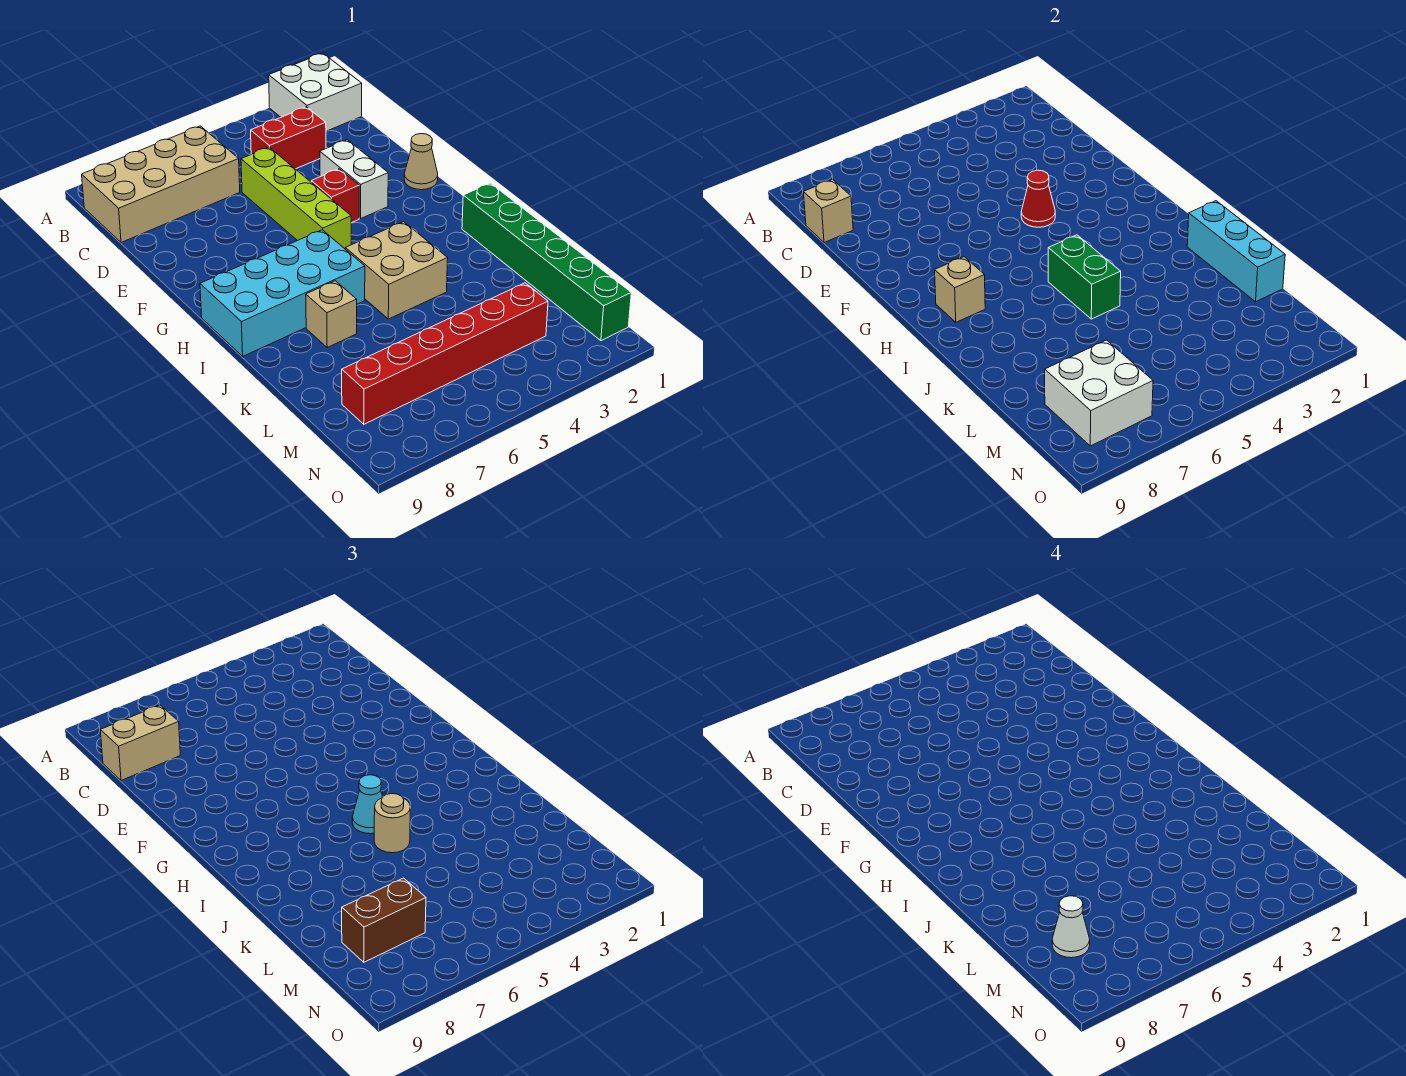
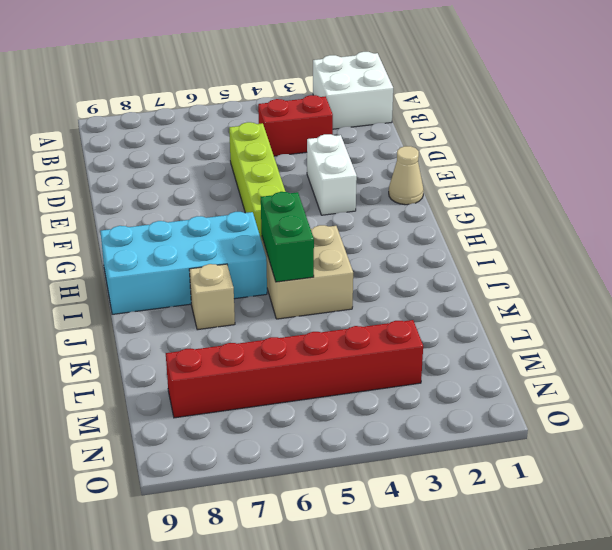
none -> tan 2x4 brick [82,126,240,243]
none -> red 1x1 brick [311,169,359,223]
none -> green 1x6 brick [462,183,631,341]

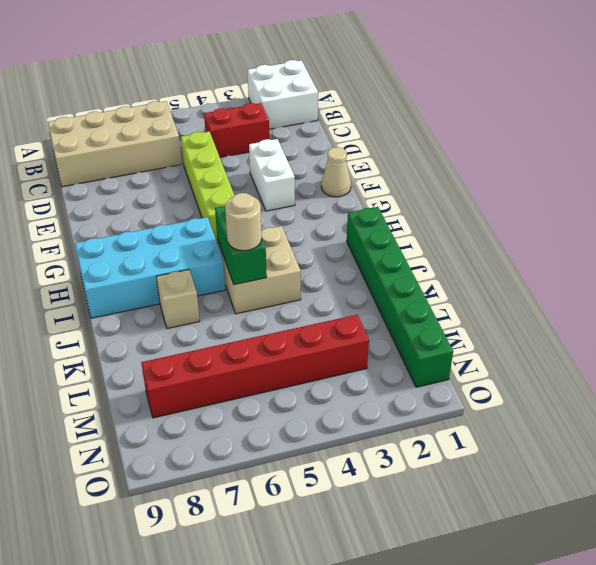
none -> red 1x1 brick [311,169,359,223]
none -> tan 1x1 brick [803,180,853,243]
none -> red 1x1 cone [1021,170,1055,227]

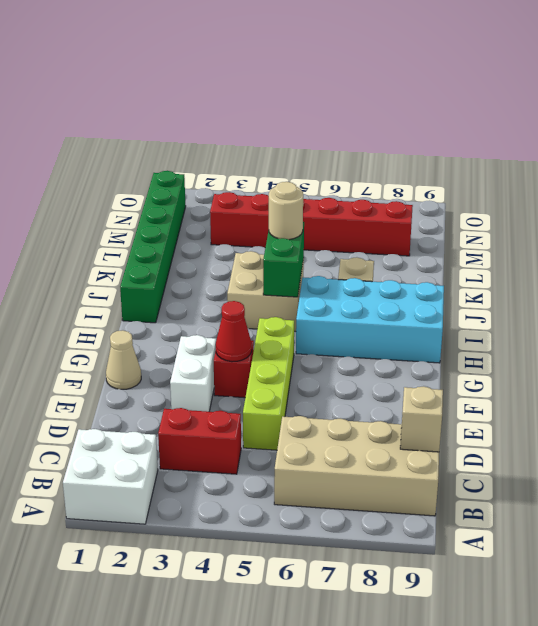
none -> tan 1x1 brick [935,257,985,322]
none -> cyan 1x3 brick [1187,201,1285,302]
none -> white 2x2 brick [1045,340,1153,446]

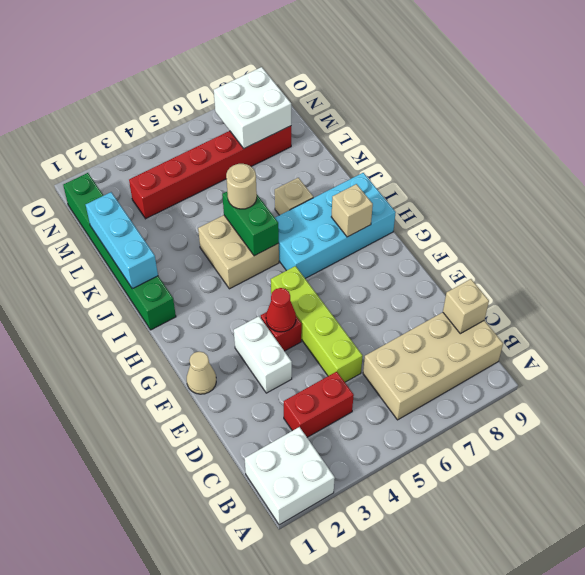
none -> tan 1x2 brick [100,705,180,781]
none -> cyan 1x1 cone [352,775,382,834]
none -> brown 1x2 brick [342,878,426,962]

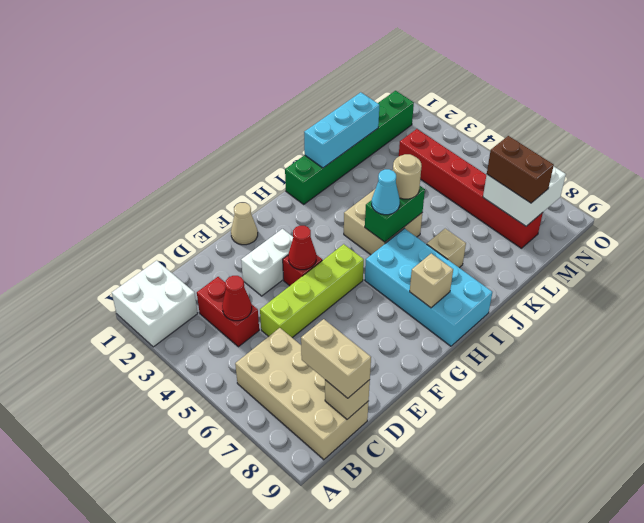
red 1x1 cone [222,276,252,321] -> none
none -> white 1x1 cone [1052,896,1090,958]

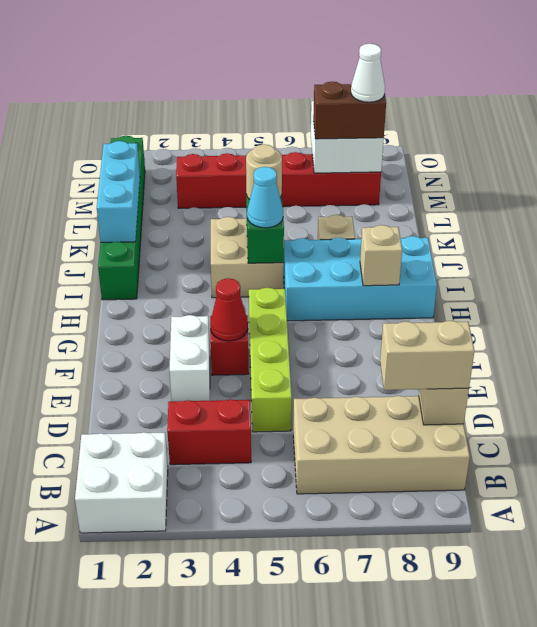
none -> tan 1x1 cone [404,134,438,190]

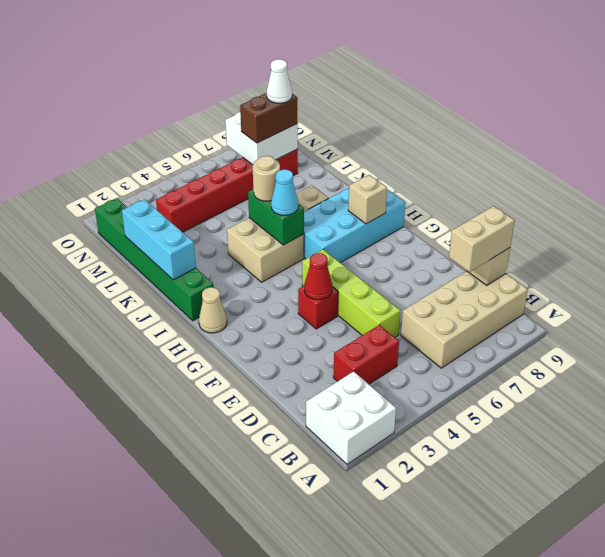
tan 1x1 cone [199,287,227,333] -> tan 1x1 cone moved to [404,134,438,190]
none -> white 1x2 brick [320,140,388,218]

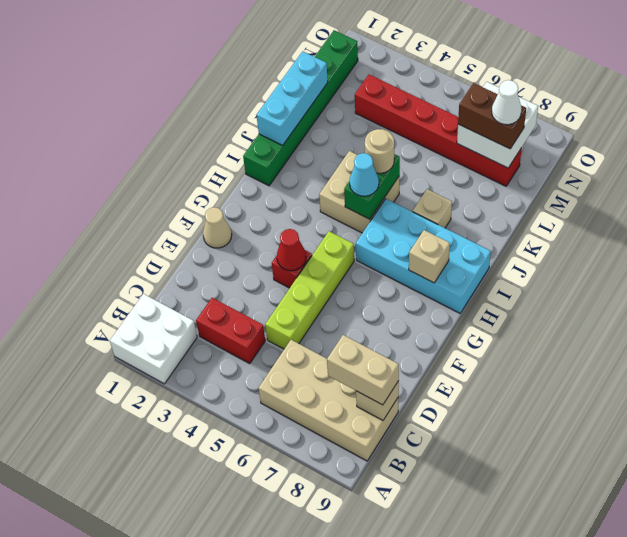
none -> white 1x2 brick [320,140,388,218]

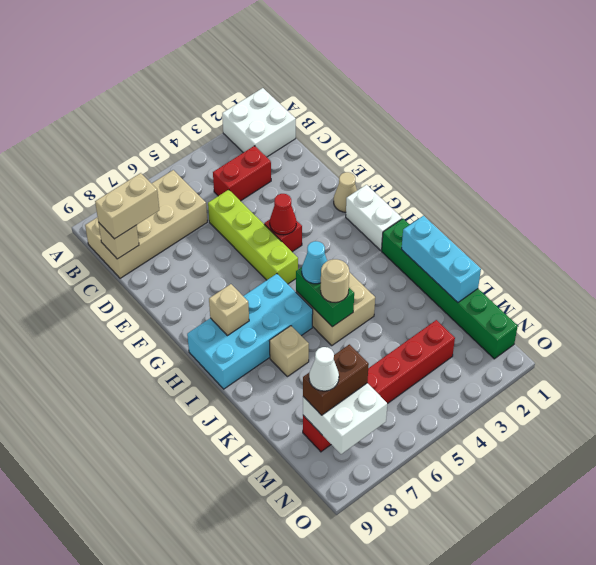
white 1x2 brick [346,185,402,250] -> white 1x2 brick moved to [320,140,388,218]

